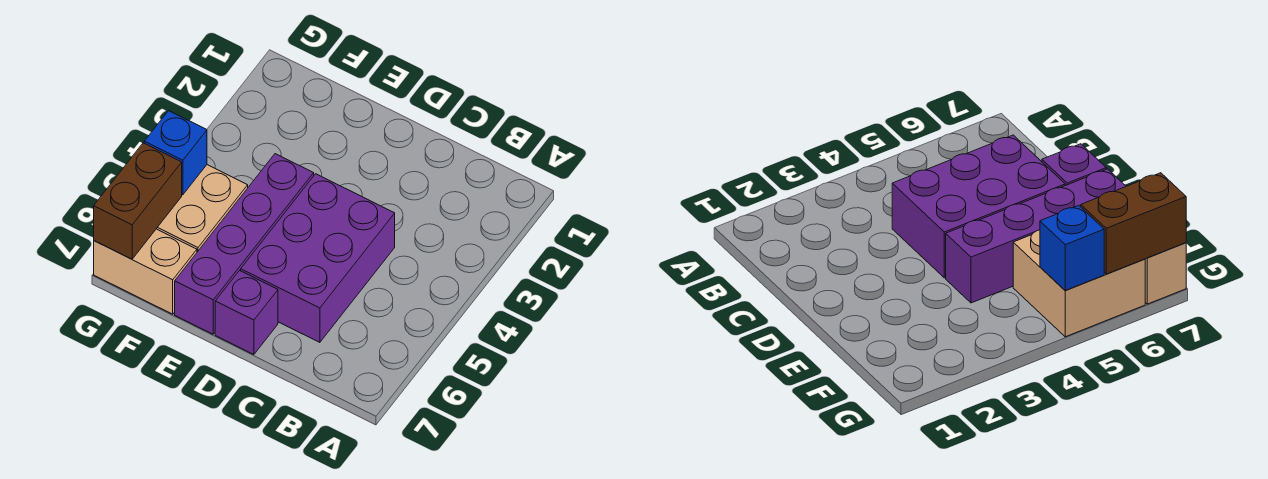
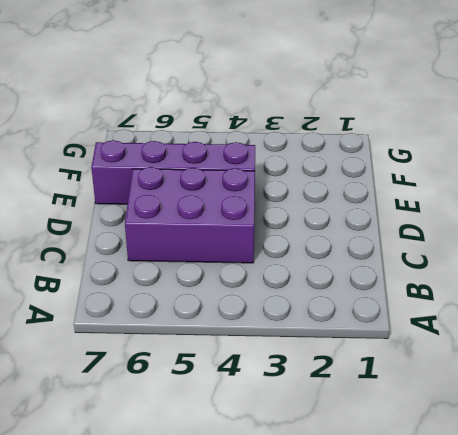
none -> purple 1x1 brick [215,271,278,354]
none -> tan 2x2 brick [157,165,248,252]

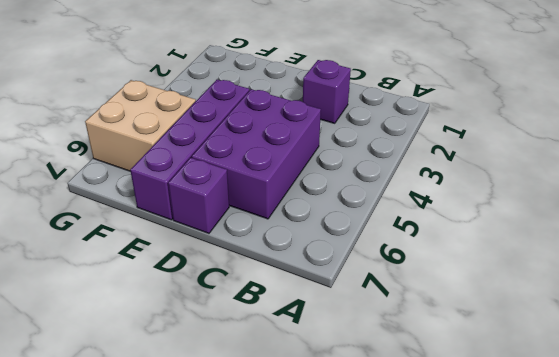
purple 1x1 brick [303,60,351,123] -> none
none -> tan 1x2 brick [94,229,197,314]
none -> blue 1x1 brick [144,111,207,195]

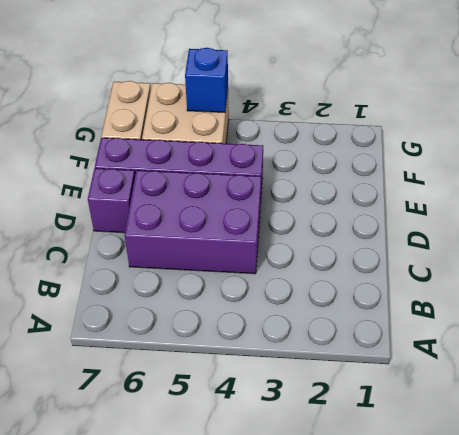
none -> brown 1x2 brick [94,143,182,259]

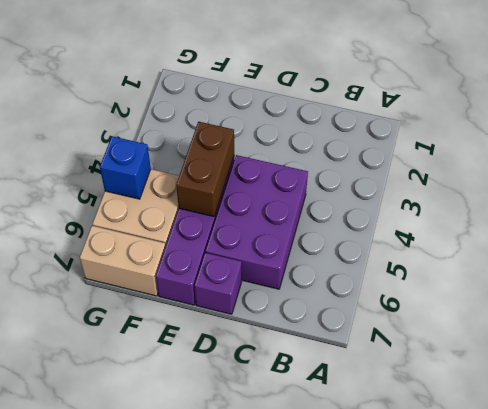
brown 1x2 brick [176,122,234,217] -> brown 1x2 brick moved to [94,143,182,259]

